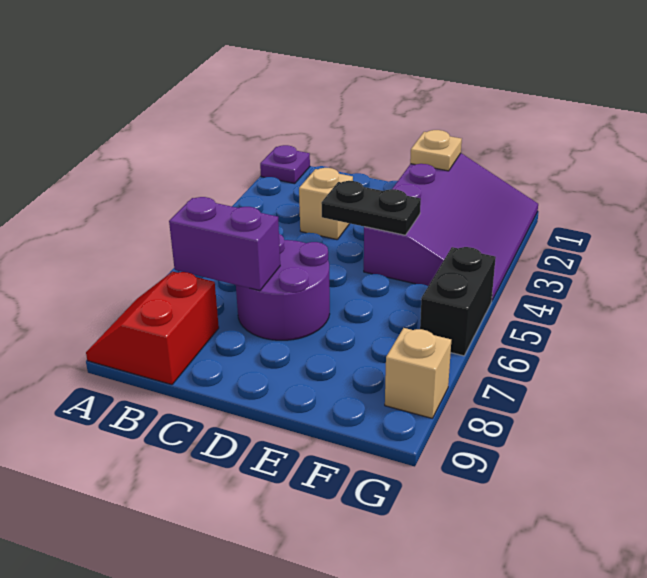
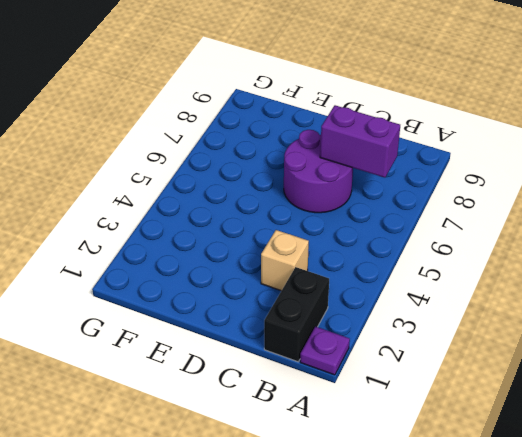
black 1x2 brick [264,267,329,362] -> black 1x2 brick moved to [420,247,496,356]
none -> red 2x2 slope [86,271,219,385]
none -> purple 3x4 slope [364,153,538,300]

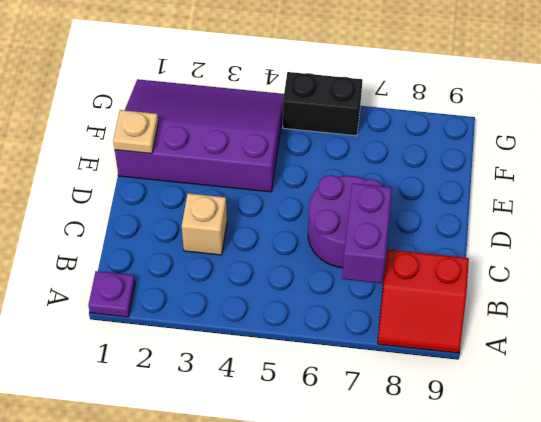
none -> tan 1x1 brick [385,328,451,418]
none -> black 1x2 plate [321,181,421,235]

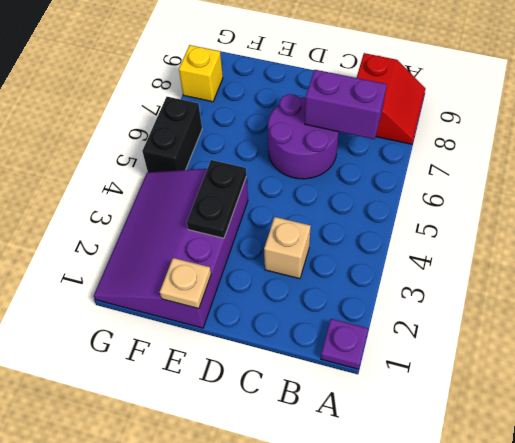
black 1x2 plate [187,160,246,238] -> black 1x2 plate turned to [321,181,421,235]
yellow 1x1 brick [179,45,223,102] -> tan 1x1 brick [385,328,451,418]

